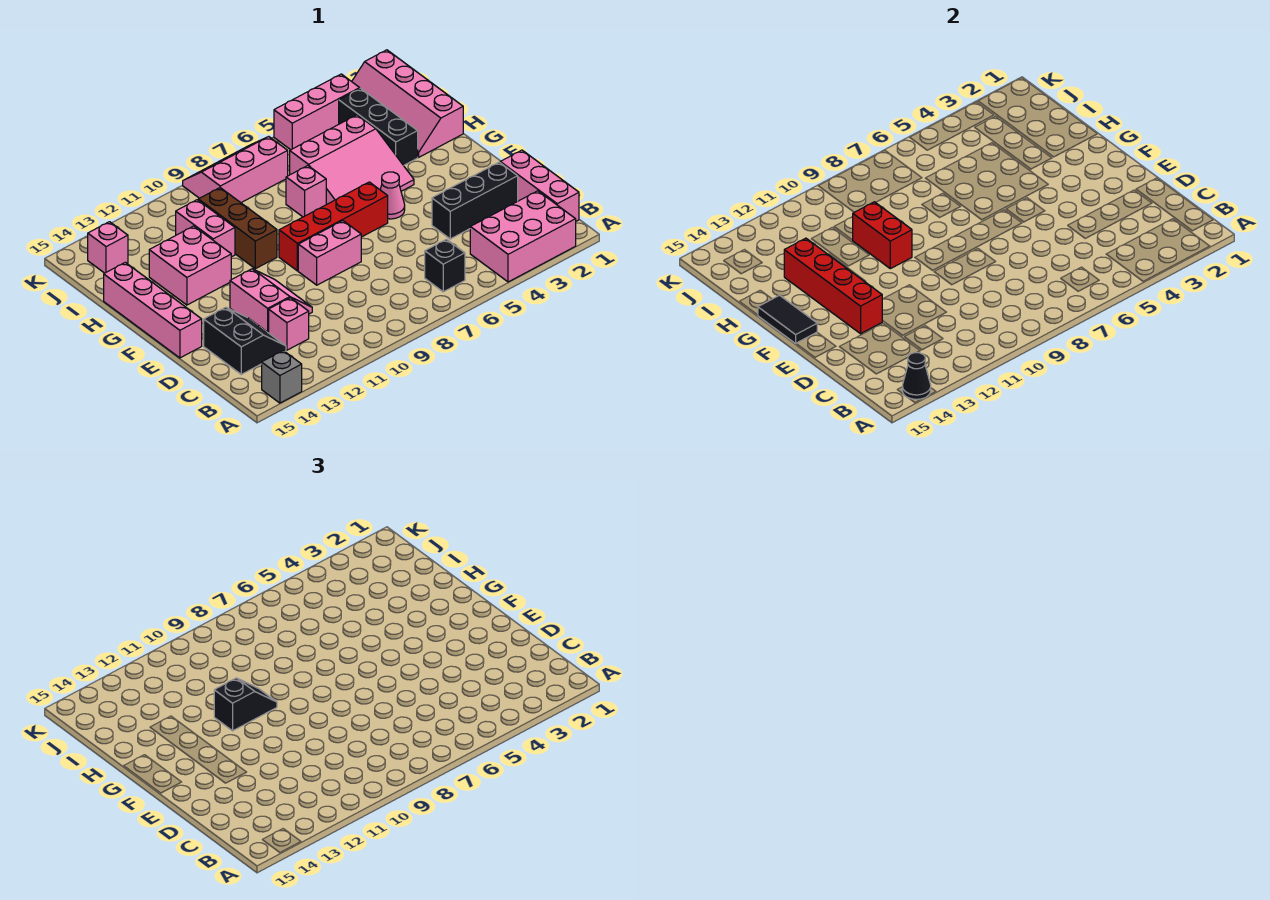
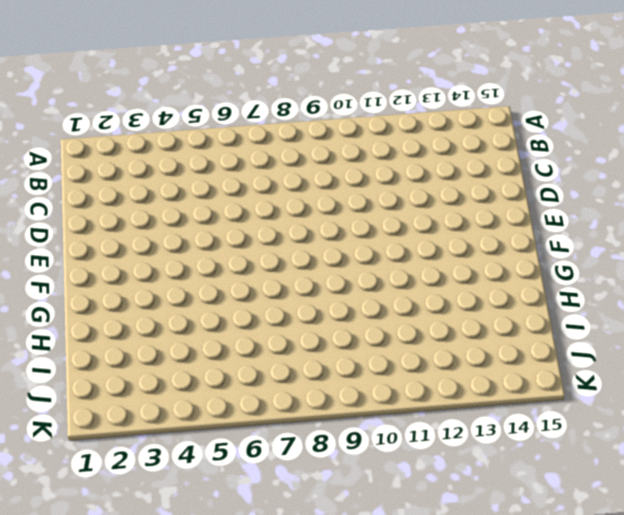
none -> pink 2x3 brick [470,191,576,282]
none -> grey 1x1 brick [262,351,302,403]
none -> pink 1x3 brick [500,150,579,221]

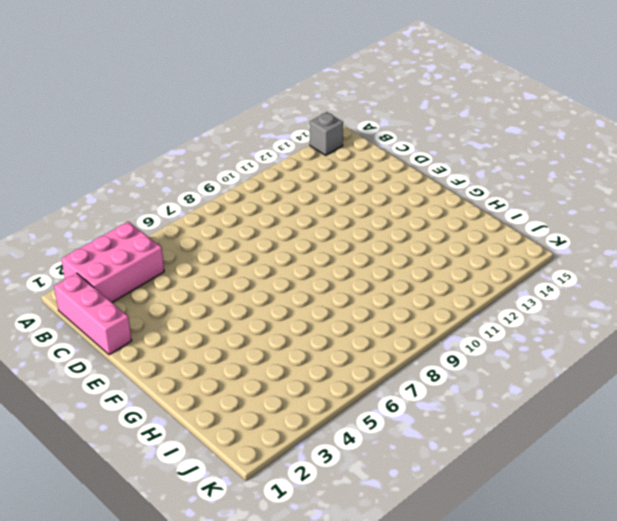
none -> black 1x1 brick [425,239,465,292]
none -> pink 1x1 brick [269,298,309,350]
none -> black 2x2 slope [204,307,286,374]

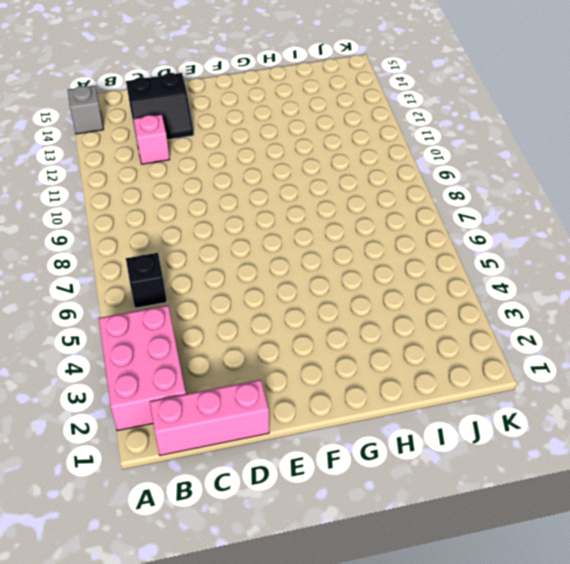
none -> black 1x3 brick [432,162,518,239]
none -> pink 2x2 slope [230,269,312,333]
none -> pink 1x2 brick [298,221,361,285]

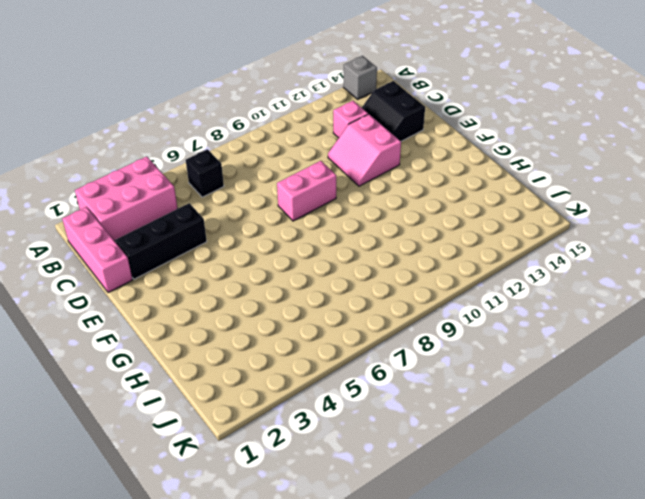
none -> pink 1x4 brick [104,262,202,358]
none -> pink 1x1 cone [380,172,405,219]
none -> red 1x4 brick [279,182,388,271]

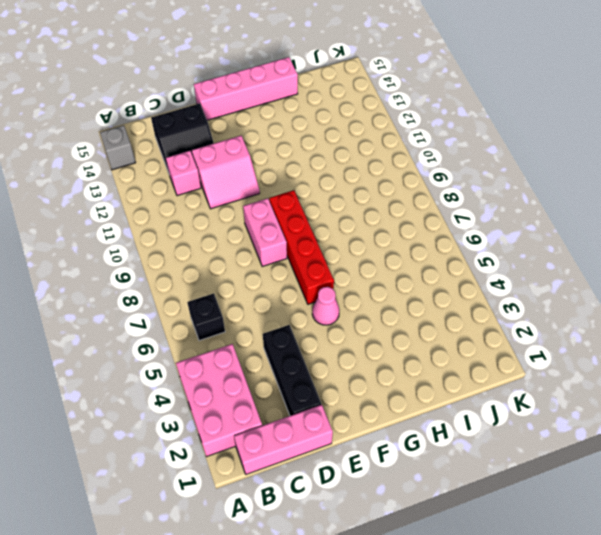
none -> pink 3x3 slope [290,115,414,205]
none -> brown 1x3 brick [198,188,277,269]
none -> pink 2x2 brick [149,226,231,305]

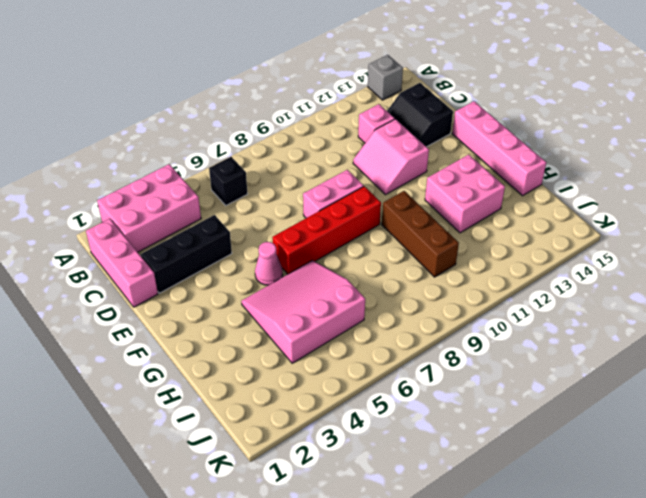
none -> pink 2x4 slope [352,50,463,157]
none -> black 1x3 brick [339,88,418,166]
none -> pink 1x1 brick [286,166,326,217]

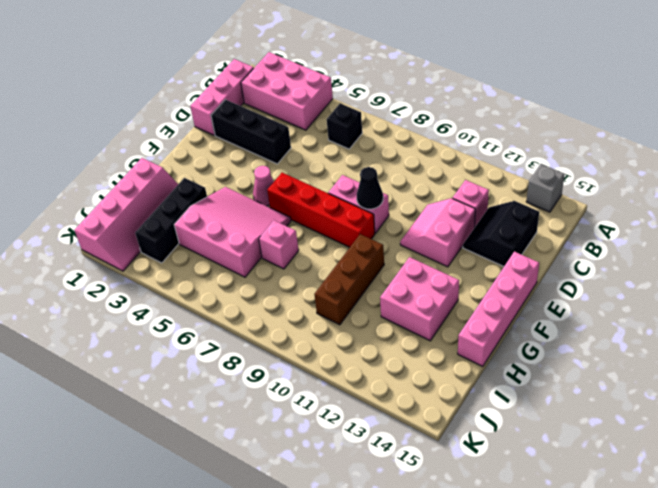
black 1x1 cone [357,167,383,209] -> black 1x1 cone moved to [902,352,931,399]
none -> pink 1x2 brick [176,200,235,257]
none -> pink 2x3 slope [183,137,288,203]
none -> pink 1x1 brick [88,222,128,273]

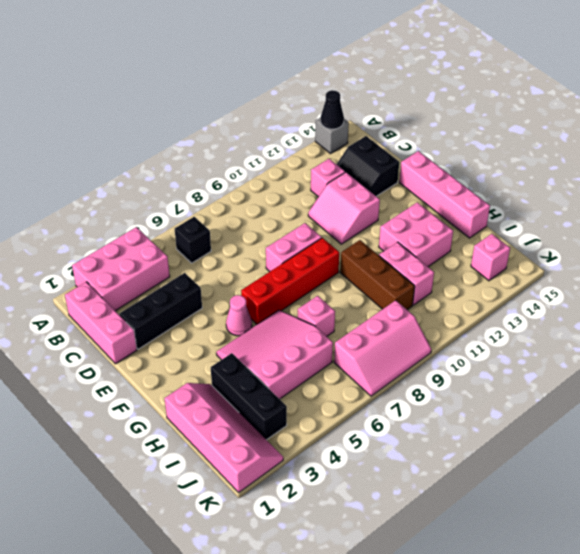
none -> pink 1x3 brick [274,74,360,150]
none -> red 1x4 brick [784,238,882,334]
none -> black 1x2 tile [758,295,817,343]

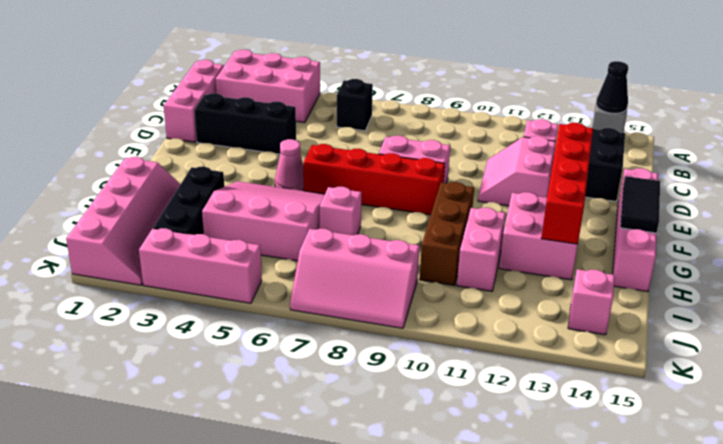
none -> red 1x2 brick [853,202,912,269]
none -> black 1x2 slope [214,678,277,731]

